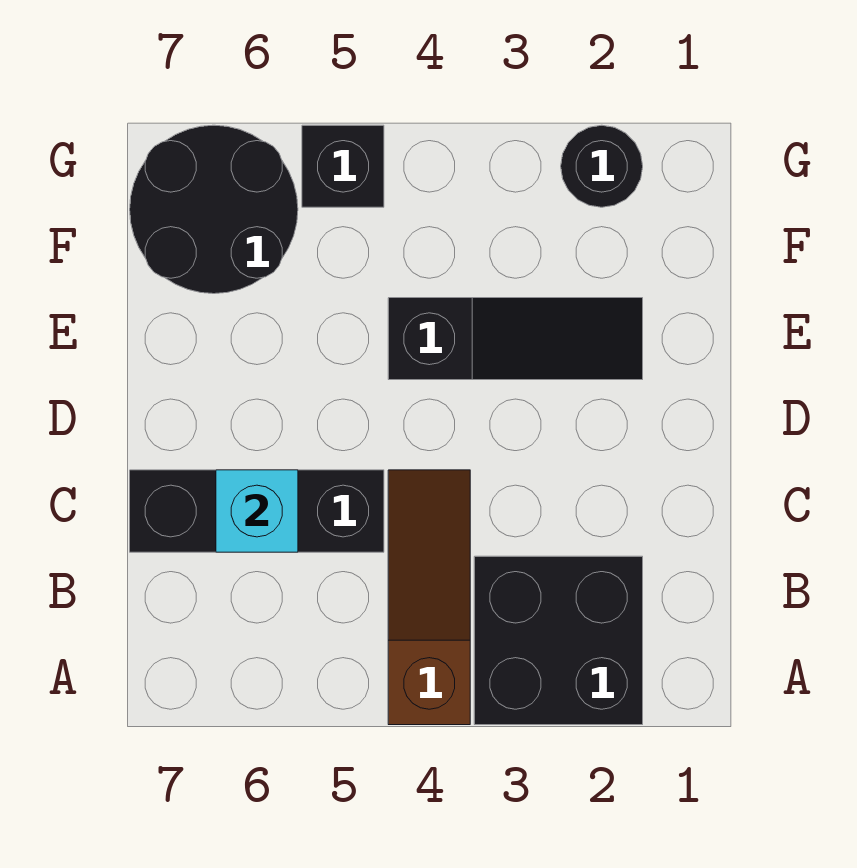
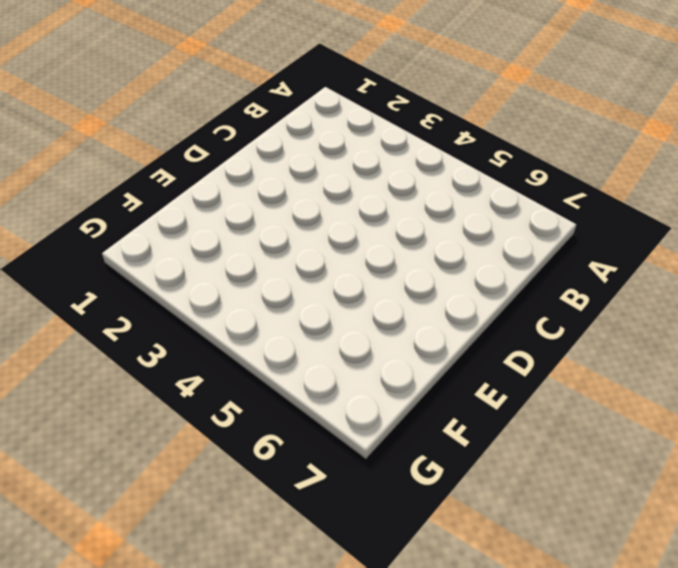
none -> black 2x2 brick [474,556,643,725]
none -> brown 1x3 slope [388,470,470,725]

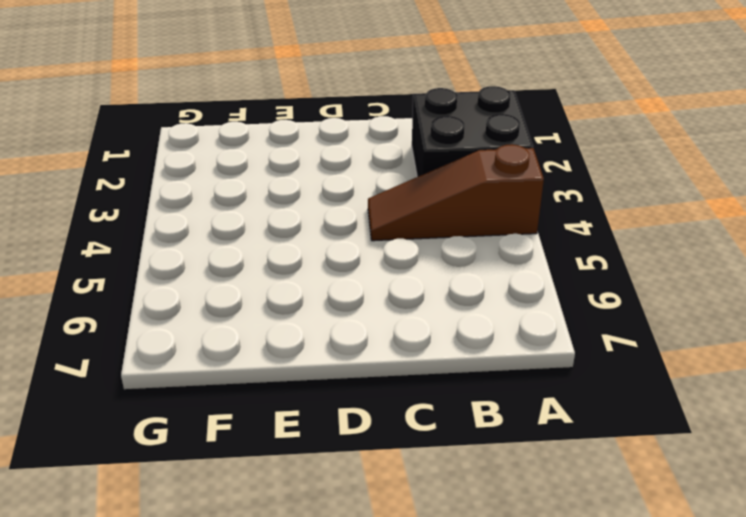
none -> black 1x3 brick [130,470,384,552]
none -> black 1x3 slope [388,298,643,380]

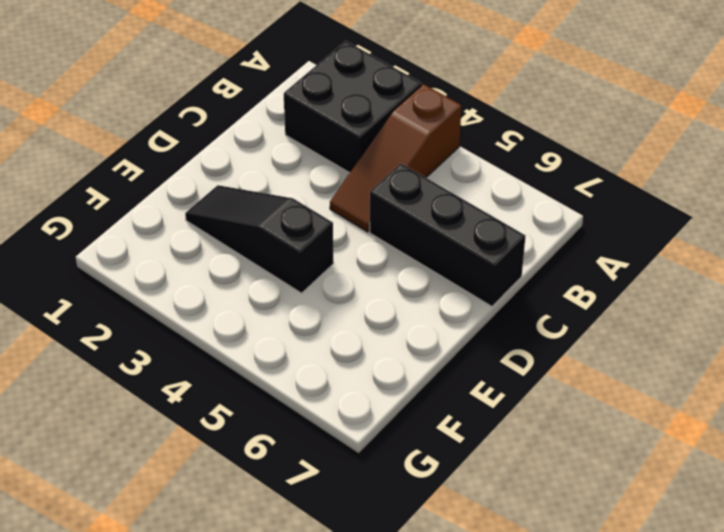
none -> black 2x2 round brick [130,125,298,294]
none -> black 1x1 round brick [561,125,643,207]

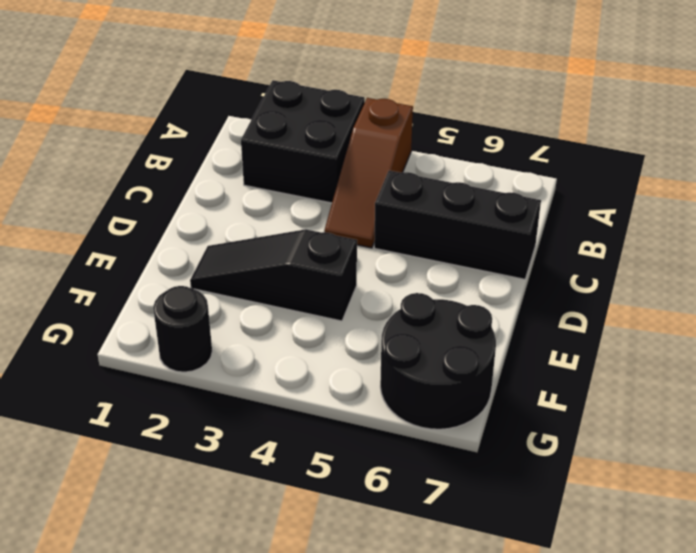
none -> black 1x1 brick [302,125,384,207]
none -> cyan 1x1 brick [216,470,298,552]

